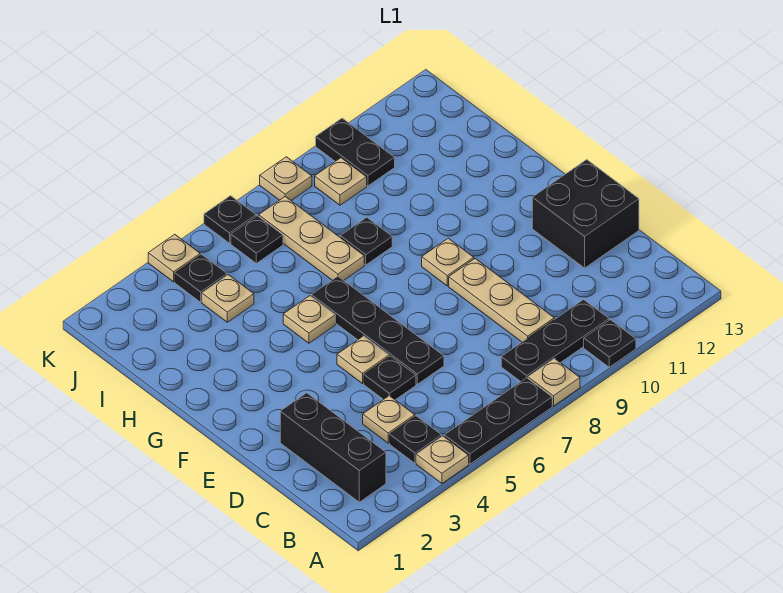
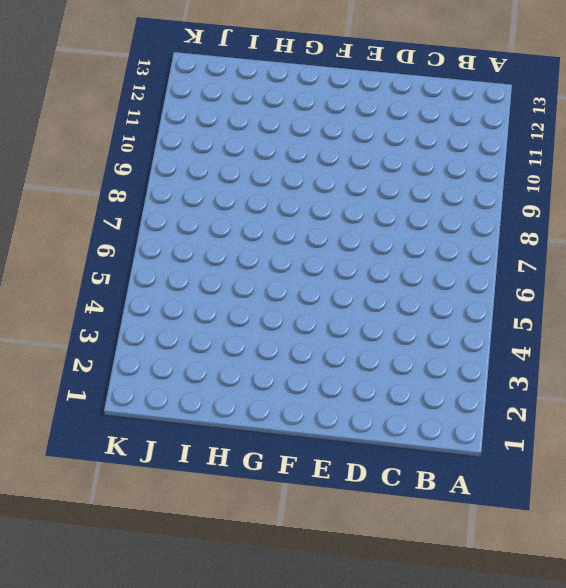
none -> tan 1x1 plate [416,436,469,483]
none -> black 1x3 plate [444,378,552,464]
none -> tan 1x1 plate [528,359,580,406]

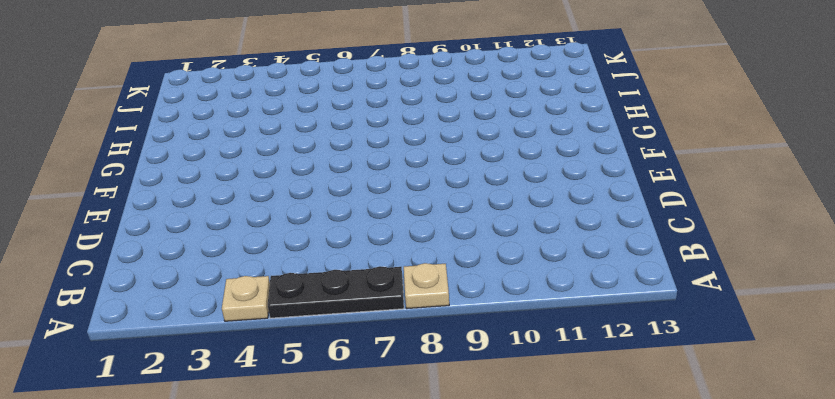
none -> black 1x1 plate [584,320,636,367]
none -> black 1x3 brick [280,393,386,502]
none -> black 1x1 plate [390,416,442,463]

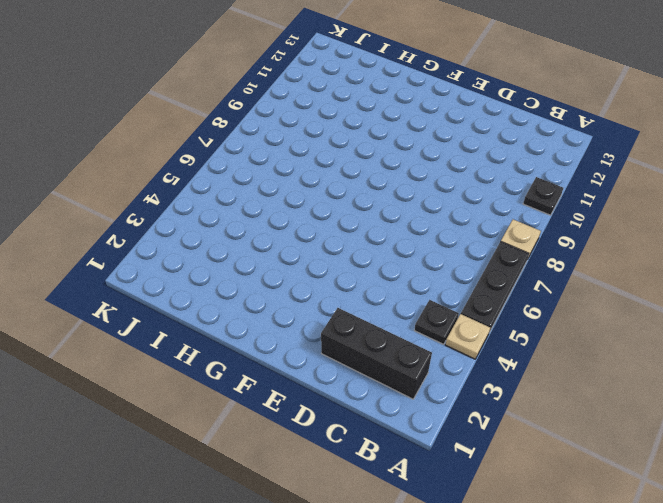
none -> black 1x3 plate [501,300,609,381]
none -> tan 1x1 plate [363,396,415,443]
none -> tan 1x3 plate [449,259,554,342]

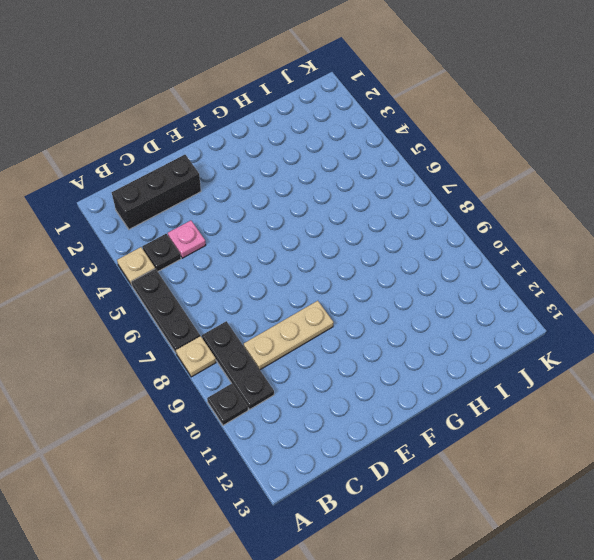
pink 1x1 plate [168,221,206,258] -> tan 1x1 plate [363,396,415,443]
none -> black 1x1 plate [364,356,416,400]
none -> black 1x4 plate [311,276,444,384]
none -> black 2x2 brick [532,160,639,268]

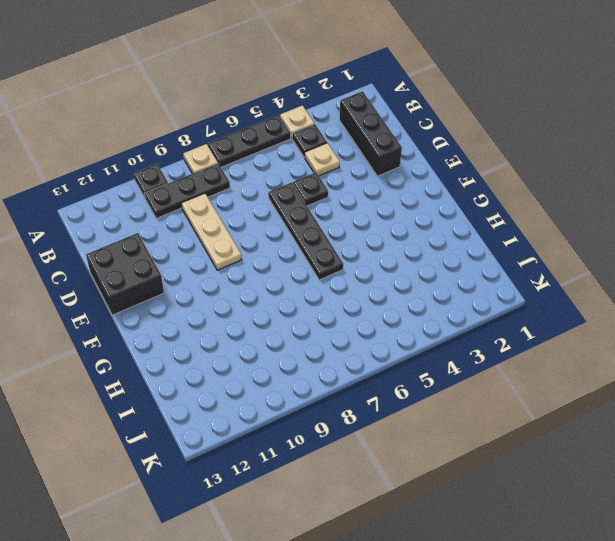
none -> tan 1x1 plate [337,336,389,384]
none -> tan 1x1 plate [422,238,474,286]
none -> tan 1x1 plate [283,296,335,343]

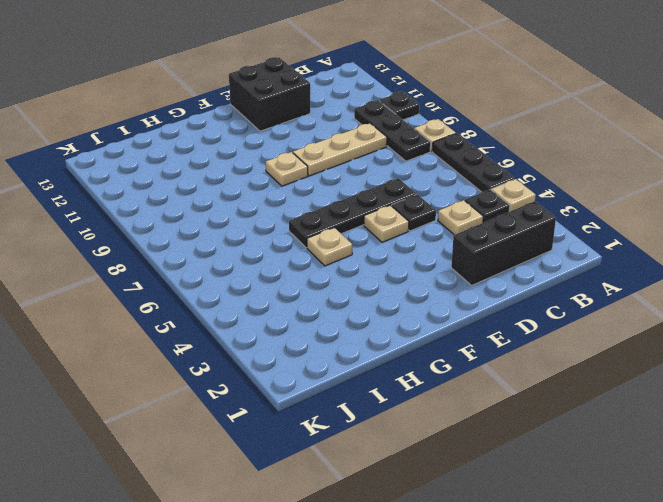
none -> tan 1x3 plate [259,196,364,280]
none -> black 1x1 plate [340,217,392,265]
none -> tan 1x1 plate [202,275,254,322]

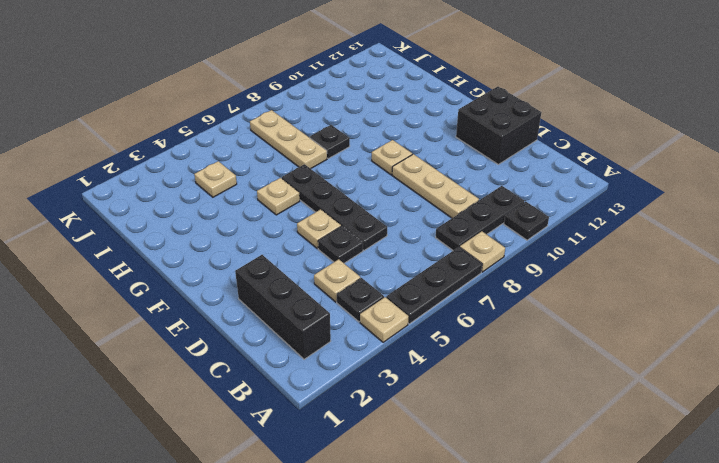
none -> black 1x1 plate [175,255,227,302]
none -> black 1x1 plate [231,216,283,263]
none -> tan 1x1 plate [315,158,367,205]

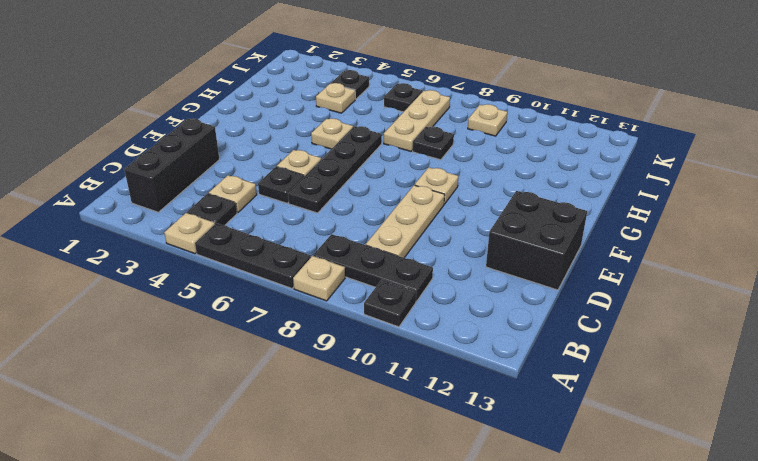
none -> black 1x2 plate [316,118,395,186]
none -> tan 1x1 plate [148,234,200,282]
none -> black 1x1 plate [204,196,256,243]

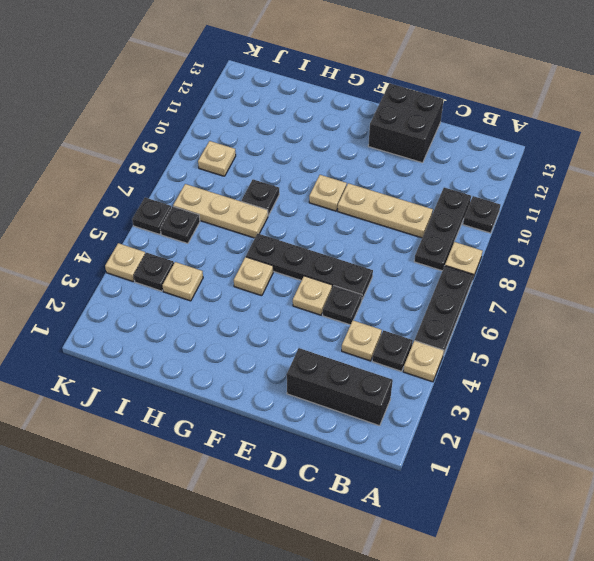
none -> black 1x2 plate [316,118,395,186]
none -> tan 1x1 plate [260,157,312,200]

